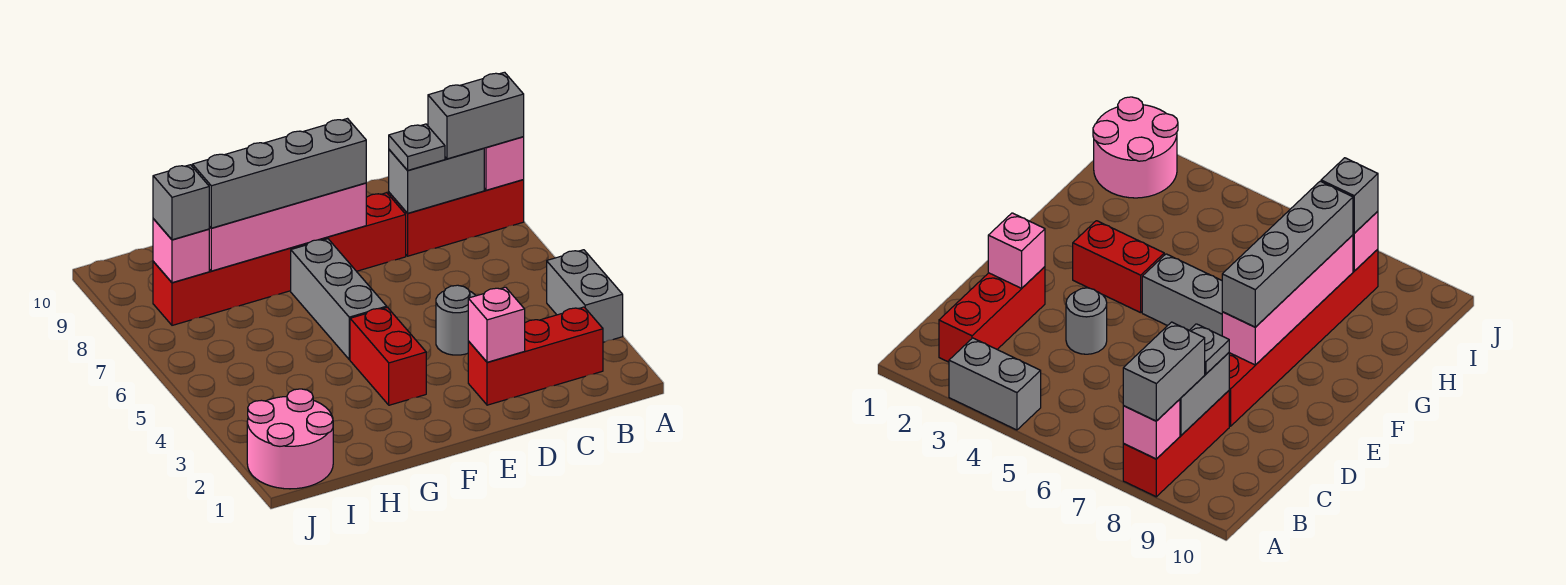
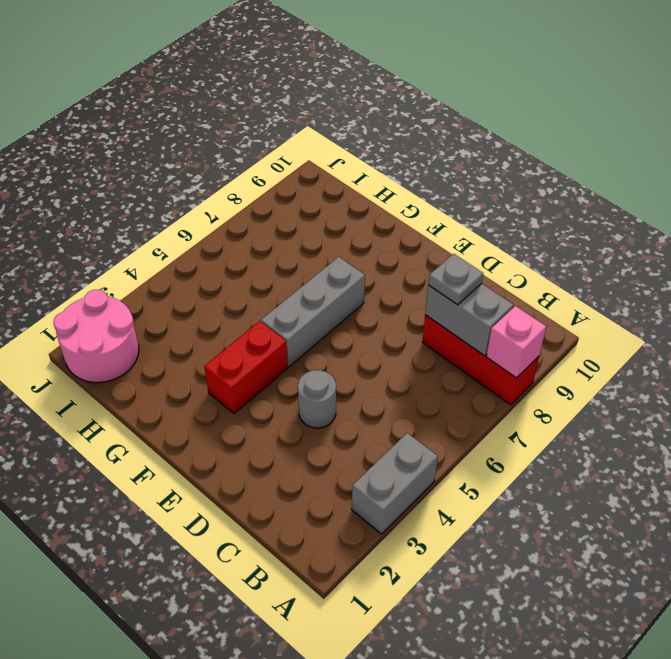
none -> red 1x3 brick [468,307,603,405]
none -> red 1x6 brick [153,193,406,325]
none -> pink 1x1 brick [468,287,525,362]

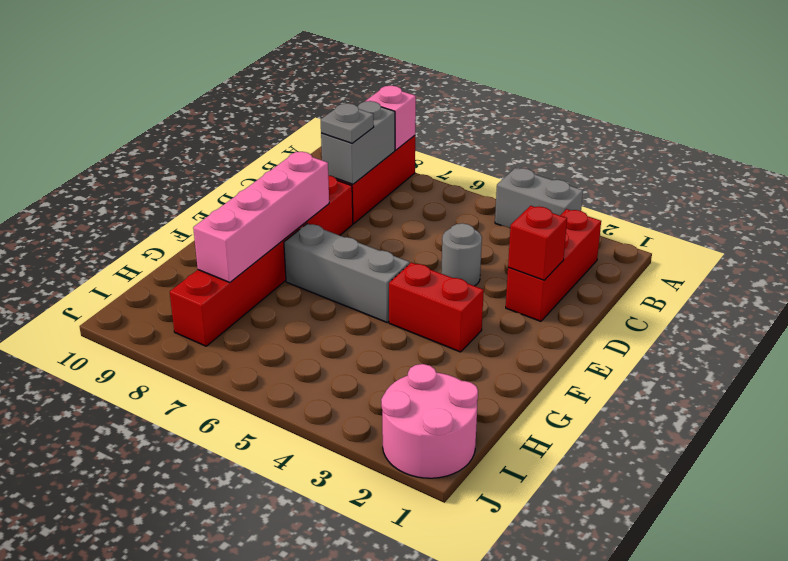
red 1x1 brick [508,206,567,280] -> pink 1x1 brick [468,287,525,362]
none -> pink 1x1 brick [153,219,209,283]
none -> grey 1x2 brick [428,72,524,159]
none -> grey 1x4 brick [192,119,366,228]

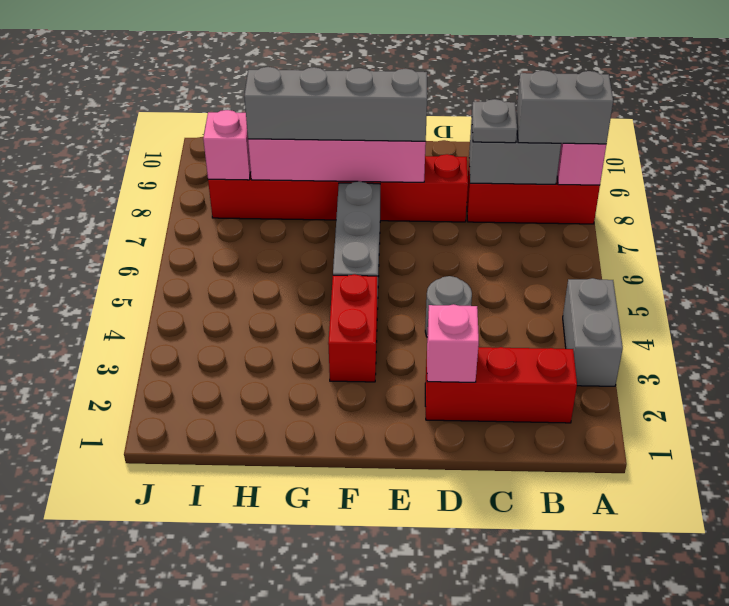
none -> pink 2x2 round brick [247,389,333,489]
none -> grey 1x1 brick [153,165,209,240]

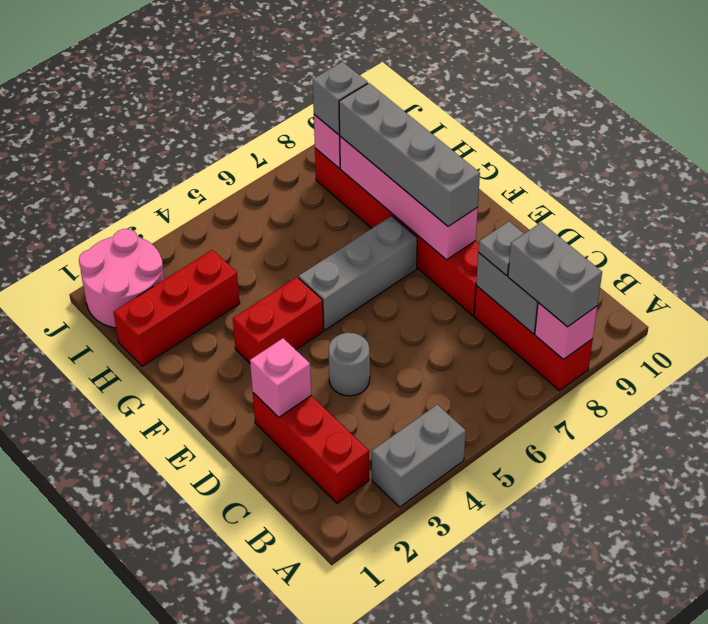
red 1x3 brick [114,250,240,366] -> none

